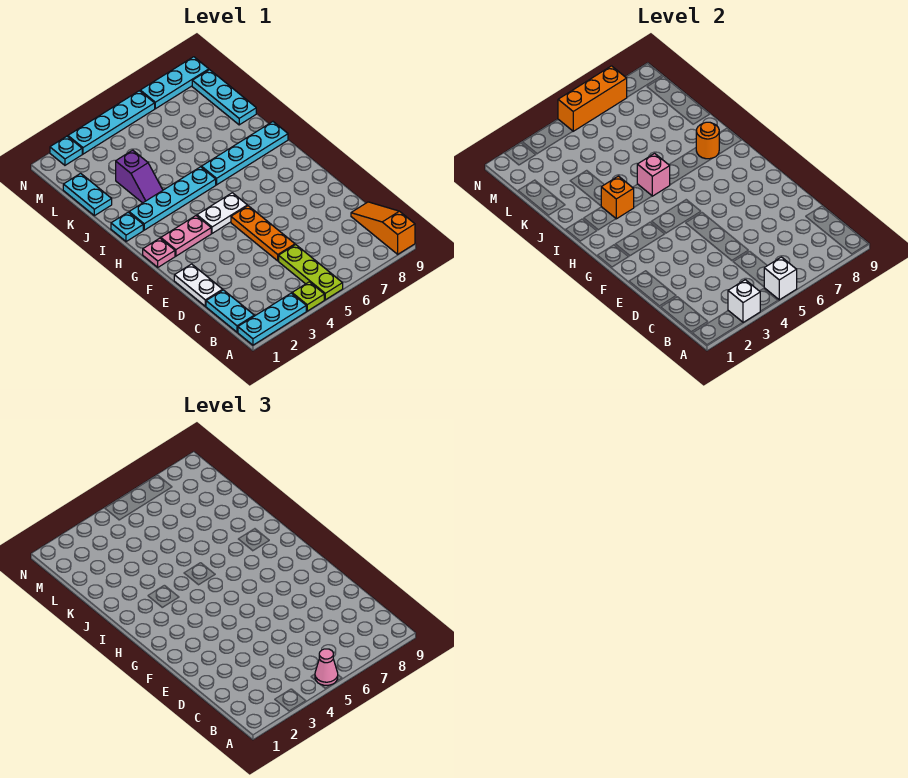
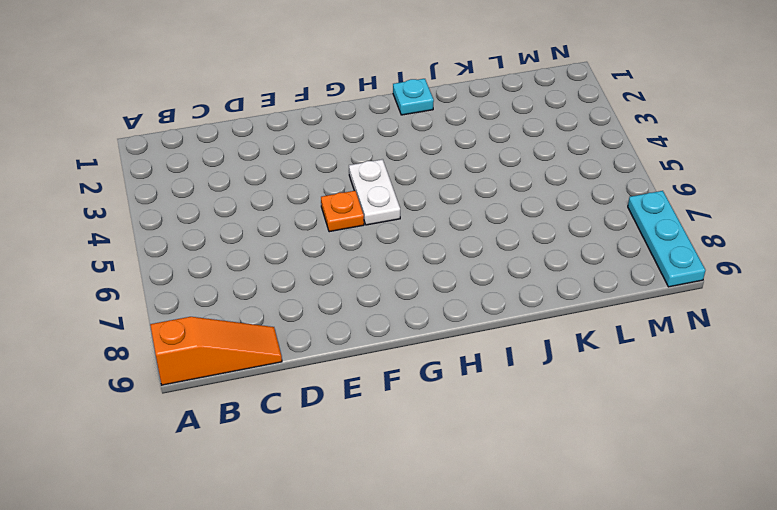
orange 1x1 plate [321,191,364,232] -> orange 1x3 plate [231,206,295,261]
none -> cyan 1x3 plate [238,293,306,345]
none -> lime 1x1 plate [292,282,324,311]
none -> lime 1x3 plate [279,245,343,300]

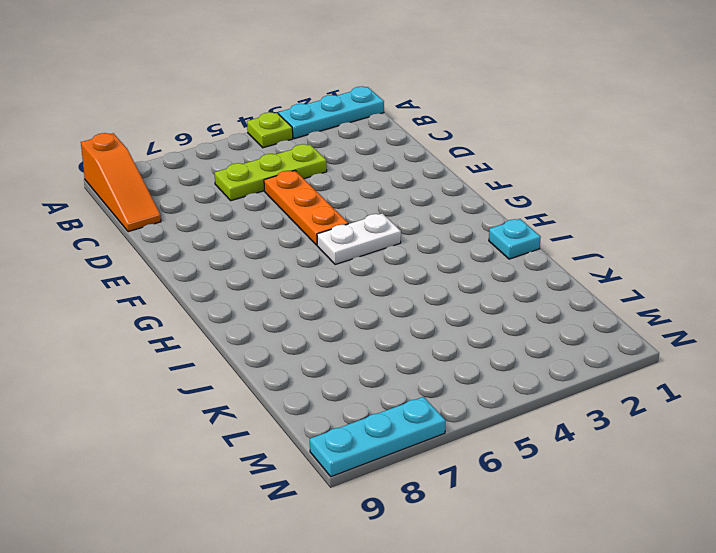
lime 1x3 plate [215,144,327,201] -> lime 1x3 plate turned to [279,245,343,300]
none -> cyan 1x2 plate [206,290,254,332]
none -> white 1x2 plate [174,264,223,306]
none -> pink 1x1 plate [143,238,175,267]

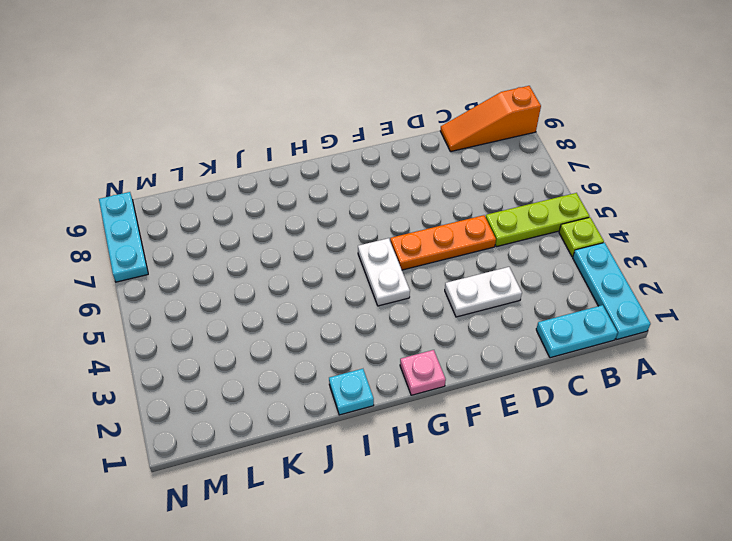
white 1x2 plate [445,267,522,317] -> white 1x2 plate moved to [174,264,223,306]
none -> pink 1x2 plate [161,216,211,256]
none -> cyan 1x4 plate [129,167,216,230]
none -> cyan 1x4 plate [201,122,288,185]

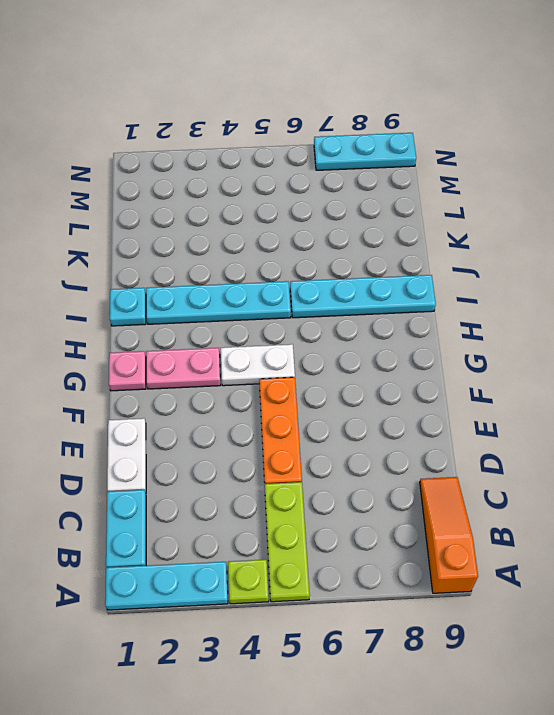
none -> purple 1x2 slope [116,150,163,203]
none -> cyan 1x2 plate [63,173,112,216]
none -> cyan 1x3 plate [192,70,256,125]

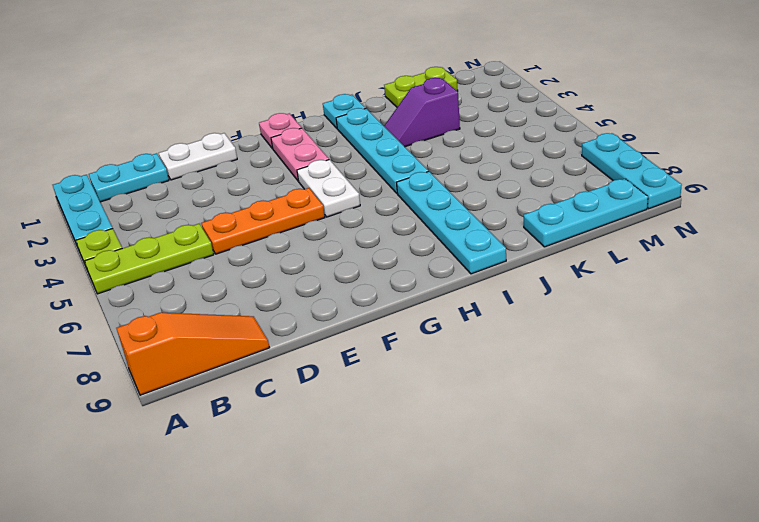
lime 1x2 plate [384,67,458,107] -> cyan 1x2 plate [63,173,112,216]
none -> cyan 1x1 plate [50,136,82,165]
none -> cyan 1x4 plate [68,91,155,154]
none -> white 1x1 brick [728,280,760,322]

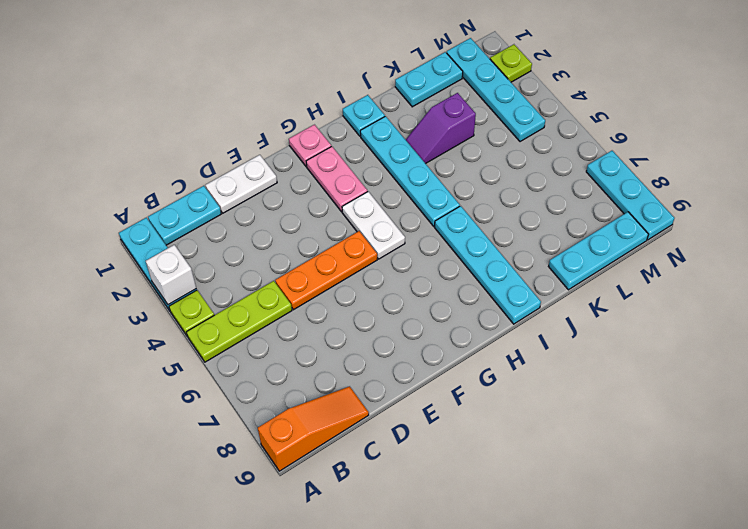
cyan 1x4 plate [447,38,545,142] -> cyan 1x4 plate moved to [68,91,155,154]
lime 1x1 plate [490,44,532,82] -> cyan 1x1 plate [50,136,82,165]
none -> white 1x1 brick [764,257,797,300]
none -> orange 1x1 brick [601,176,634,219]
none -> pink 1x1 brick [637,153,670,196]

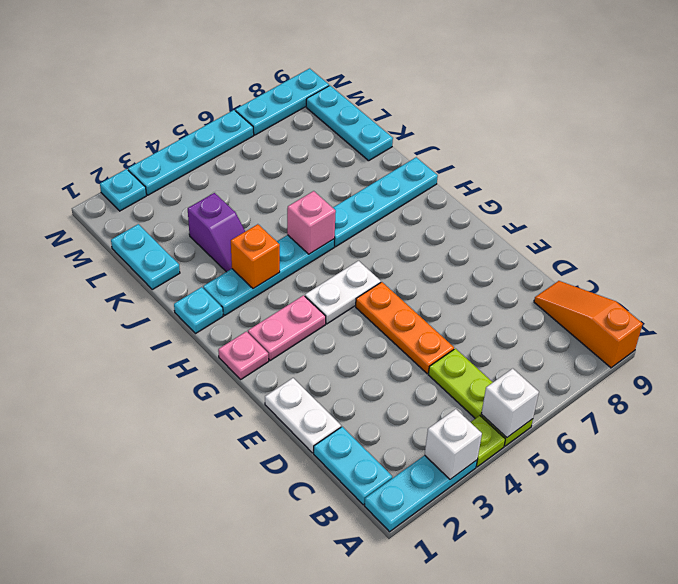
none -> orange 1x1 round brick [696,122,719,159]
none -> orange 1x3 brick [558,66,627,131]
none -> pink 1x1 cone [315,649,338,685]

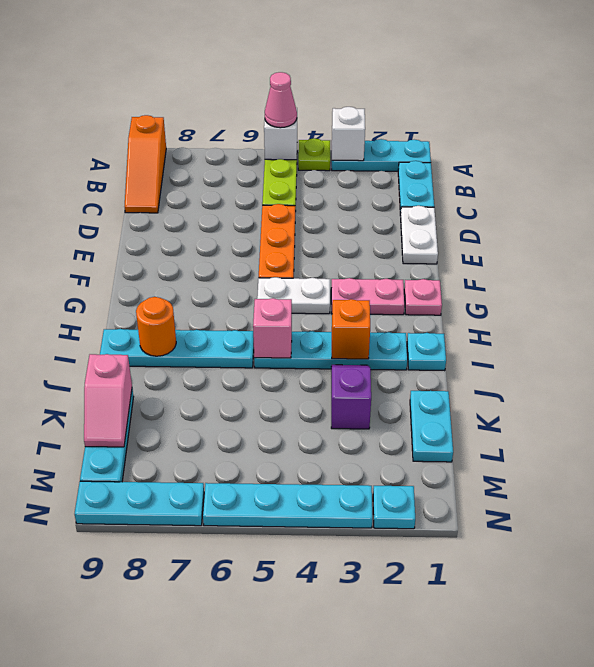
pink 1x2 slope [84,354,132,447] -> none
none -> orange 1x3 brick [558,66,627,131]

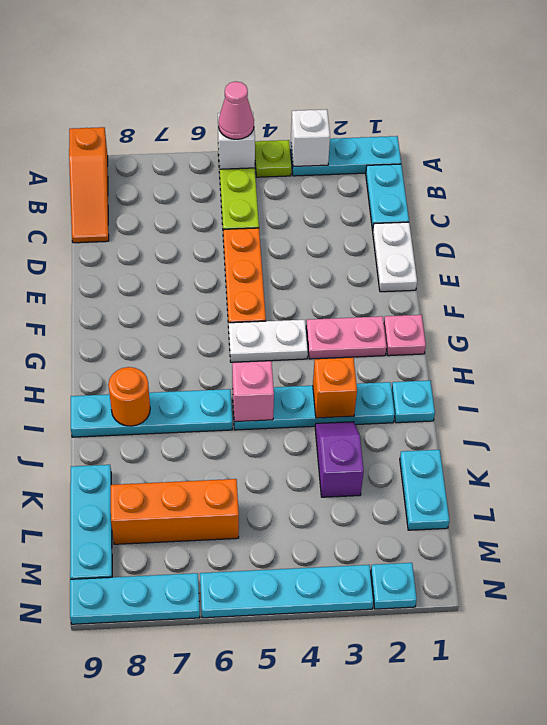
orange 1x3 brick [111,479,239,544] -> orange 1x3 brick moved to [558,66,627,131]

